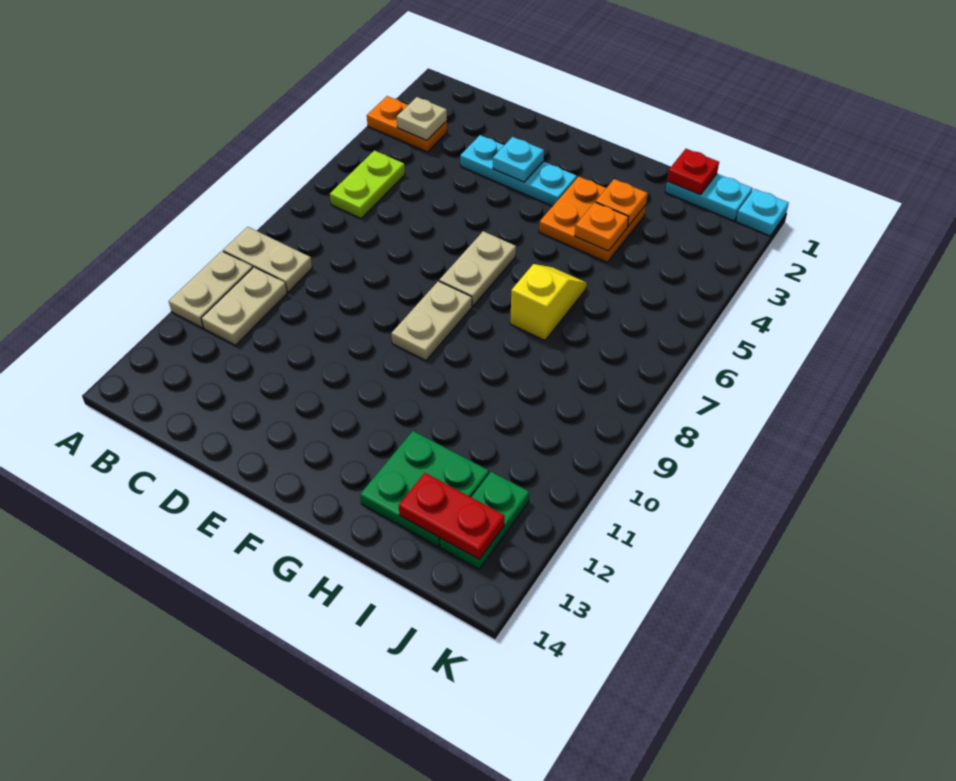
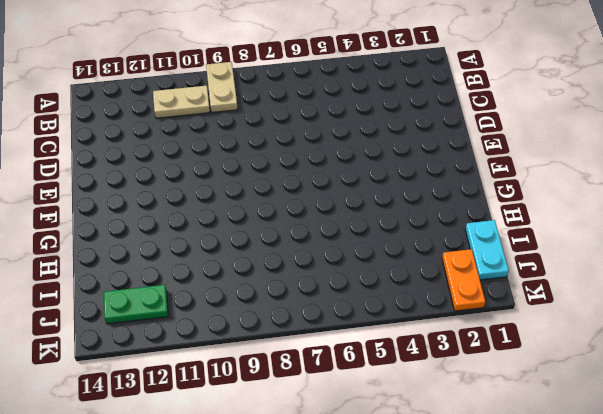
orange 1x2 plate [442,249,485,311] -> orange 1x2 plate moved to [367,96,447,152]
none -> tan 1x2 plate [169,251,253,328]
none -> lime 1x2 plate [330,150,405,218]
none -> cyan 1x3 plate [460,135,577,206]

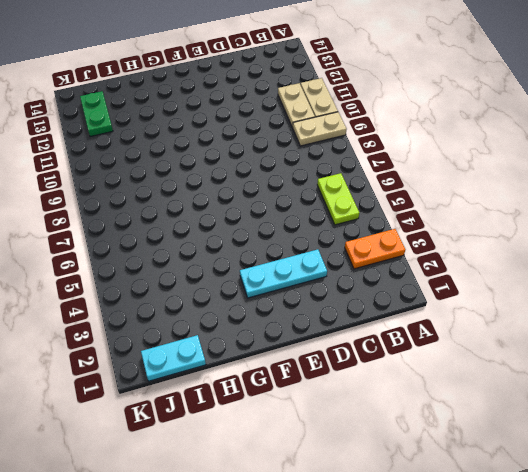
none -> tan 1x2 plate [439,231,516,306]
none -> tan 1x2 plate [391,281,472,361]
none -> orange 2x2 plate [539,176,646,262]

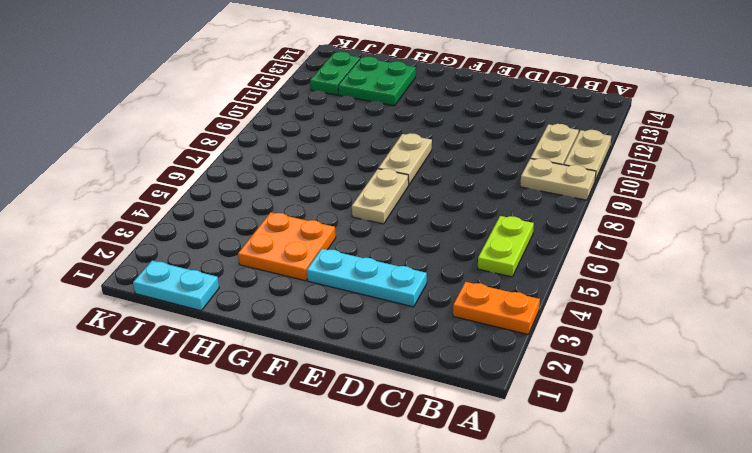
none -> yellow 1x2 slope [510,264,587,340]
none -> cyan 1x1 plate [736,189,789,236]
none -> tan 1x1 plate [397,97,447,141]

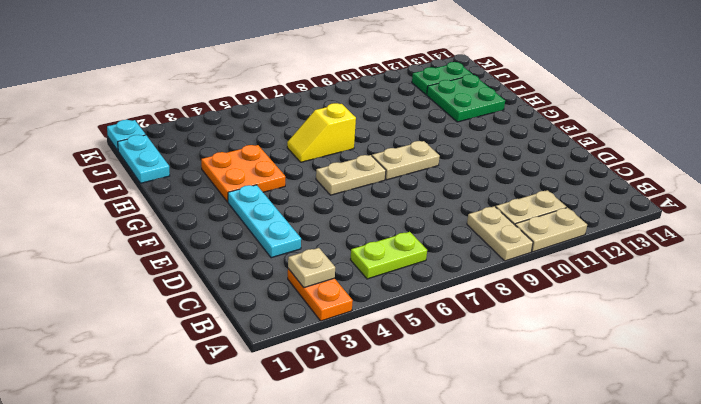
none -> cyan 1x1 plate [493,137,544,182]
none -> orange 1x1 plate [596,179,648,226]
none -> orange 1x1 plate [575,202,629,251]

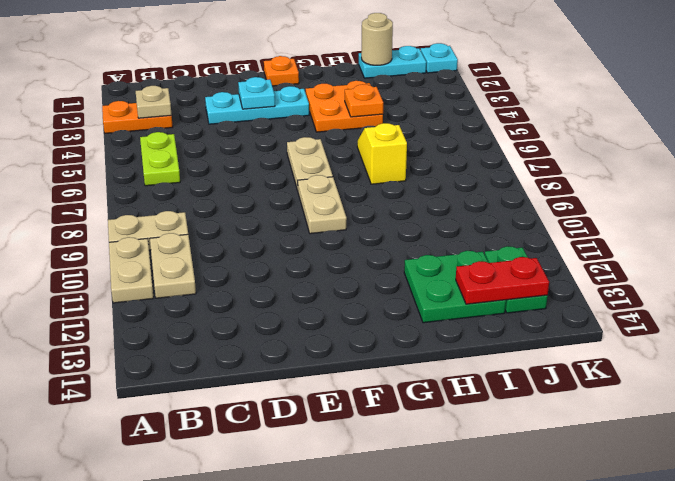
orange 1x1 plate [264,56,299,86] -> orange 1x1 plate moved to [596,179,648,226]
tan 1x1 round brick [361,13,393,65] -> red 1x1 plate [667,149,719,195]

